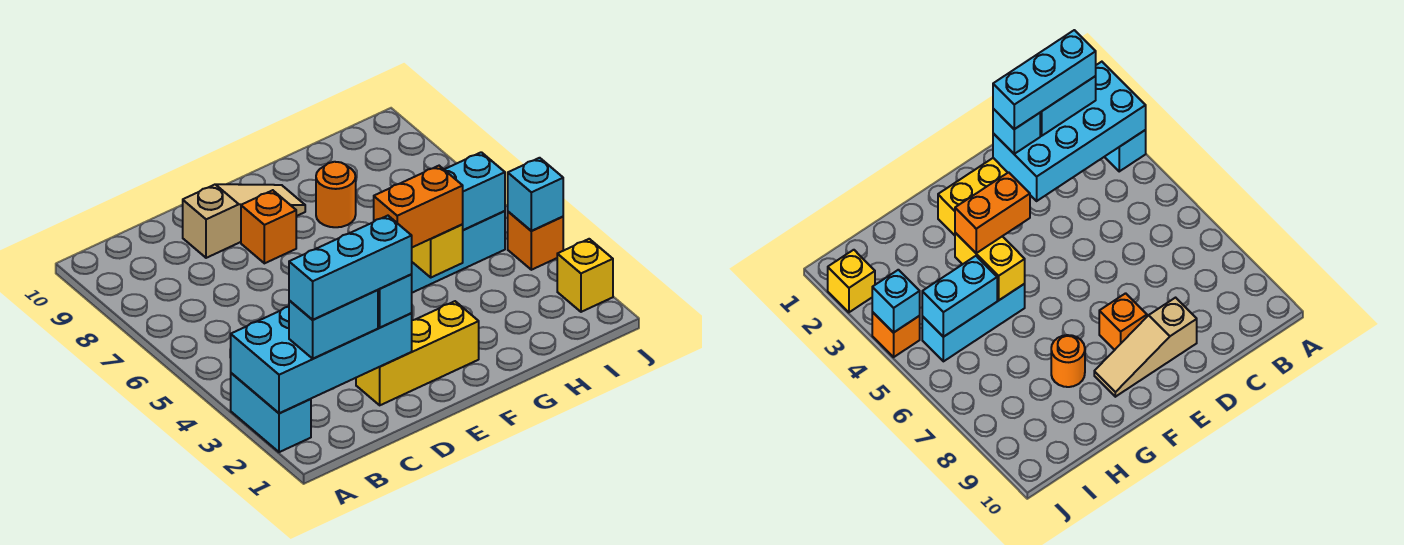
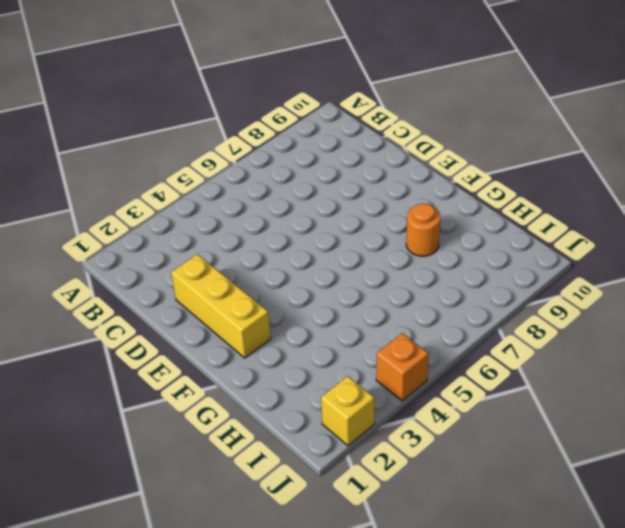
none -> cyan 1x2 brick [231,373,311,452]
none -> tan 1x3 slope [183,184,305,258]
none -> orange 1x1 brick [241,190,296,263]

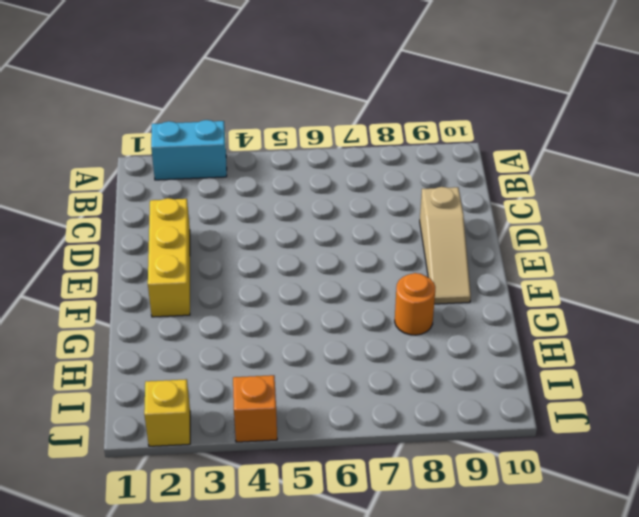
none -> orange 1x1 brick [241,190,296,263]
none -> cyan 1x3 brick [411,211,505,293]
none -> cyan 2x4 brick [231,307,412,413]

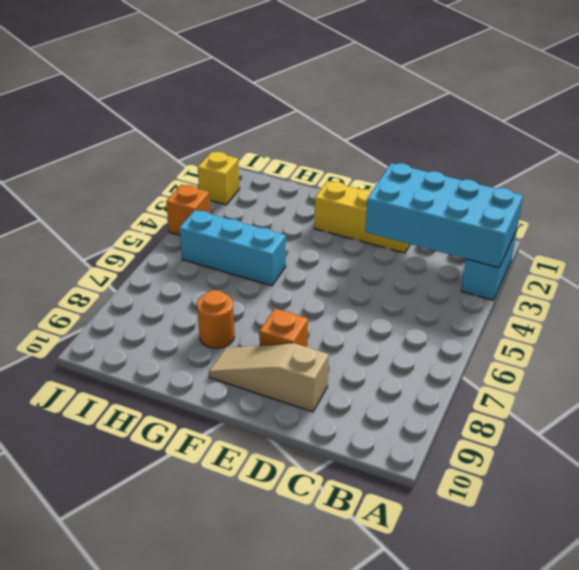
none -> yellow 1x2 brick [412,225,463,277]
none -> cyan 1x2 brick [444,152,505,230]
none -> cyan 1x1 brick [508,158,563,231]

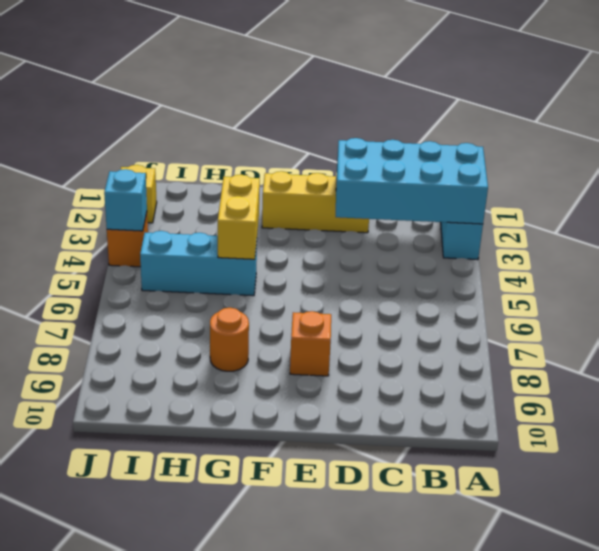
none -> tan 1x3 slope [183,184,305,258]
none -> cyan 1x2 brick [444,152,505,230]
none -> cyan 1x2 brick [289,290,378,359]

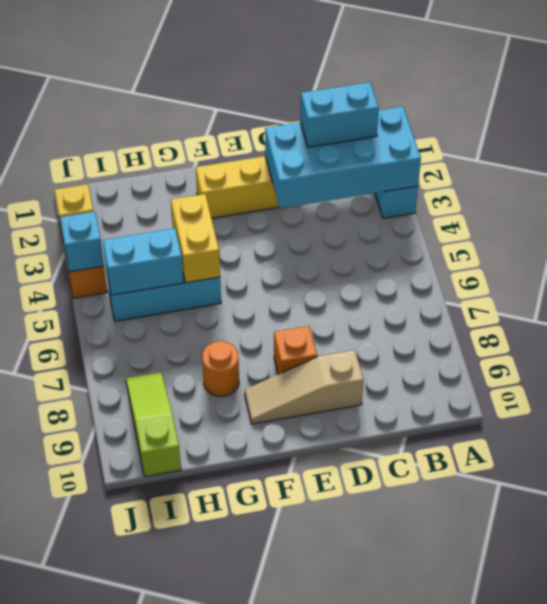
lime 1x3 slope [126,372,181,477] -> none
none -> cyan 1x1 brick [378,275,412,328]
none -> orange 1x2 brick [374,166,463,247]
none -> cyan 1x3 brick [289,216,412,320]

